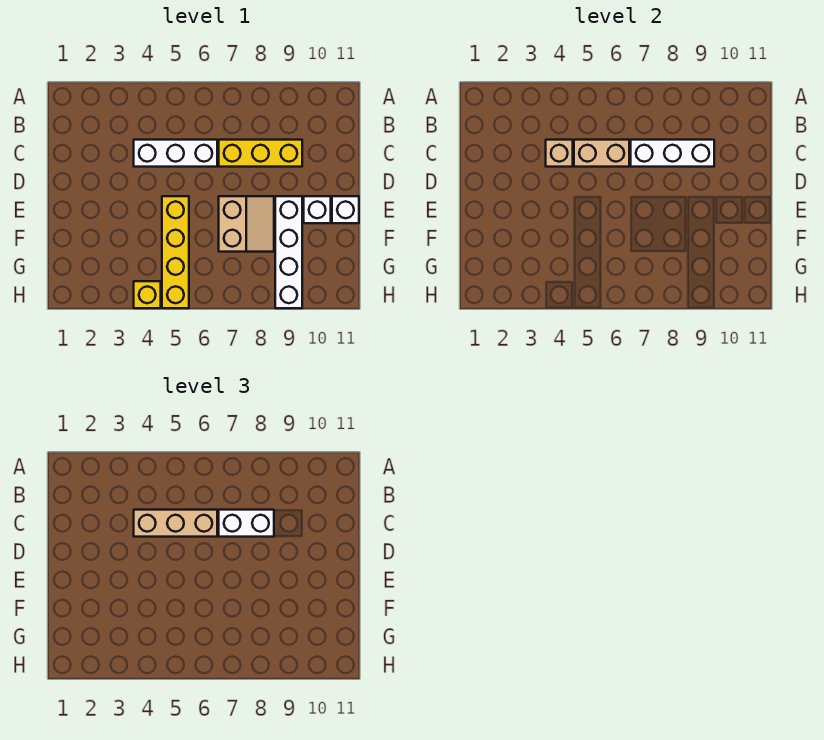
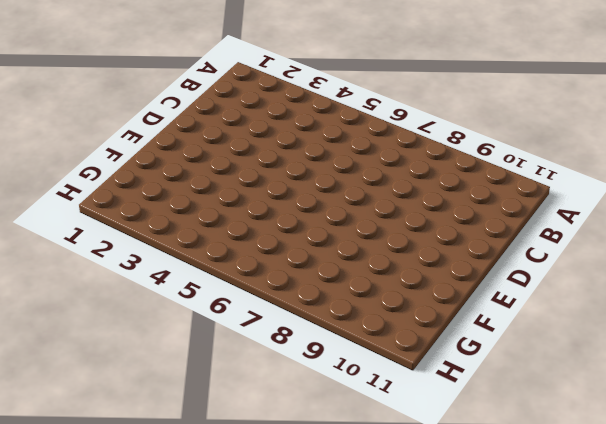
none -> white 1x3 brick [134,140,217,167]
none -> yellow 1x3 brick [219,140,302,167]
none -> yellow 1x4 brick [162,196,189,308]

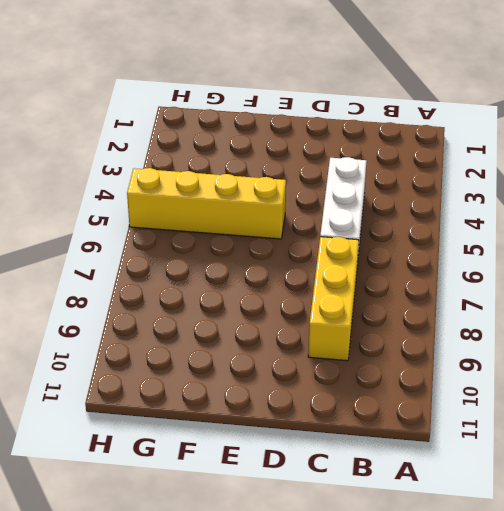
none -> tan 2x2 slope [219,196,274,252]
none -> white 1x4 brick [275,196,302,308]
none -> white 1x1 brick [304,196,331,223]

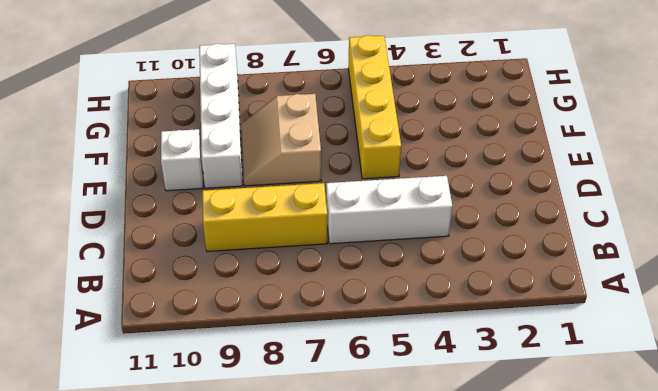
none -> white 1x1 brick [332,196,359,223]
none -> yellow 1x1 brick [134,281,161,308]
none -> tan 1x1 brick [546,140,573,167]

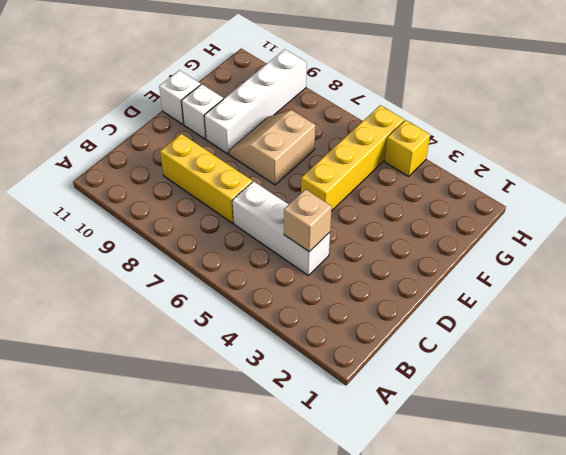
none -> tan 1x2 brick [574,140,629,167]
none -> white 1x3 brick [631,140,714,167]
none -> tan 1x3 brick [134,510,217,537]

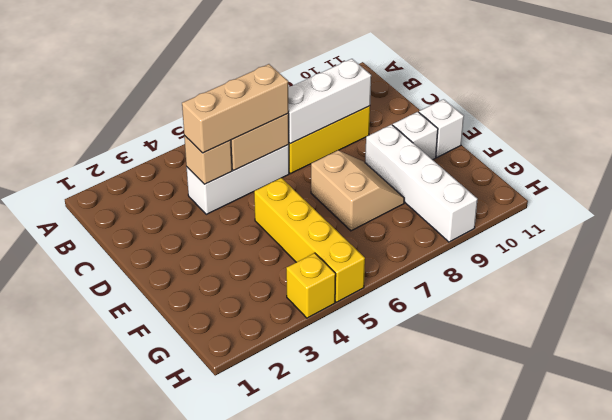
none -> white 1x2 brick [219,510,274,537]

